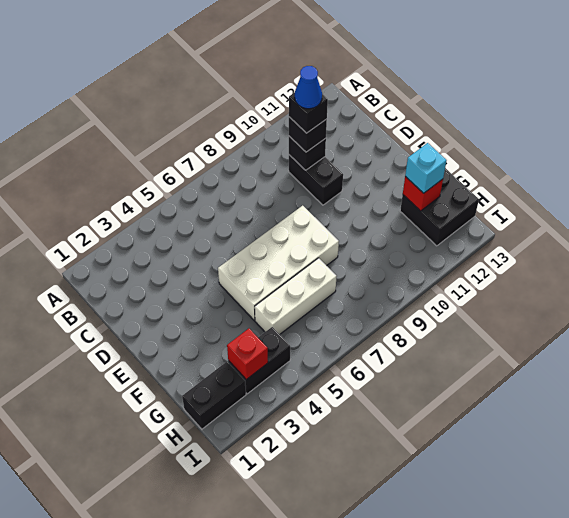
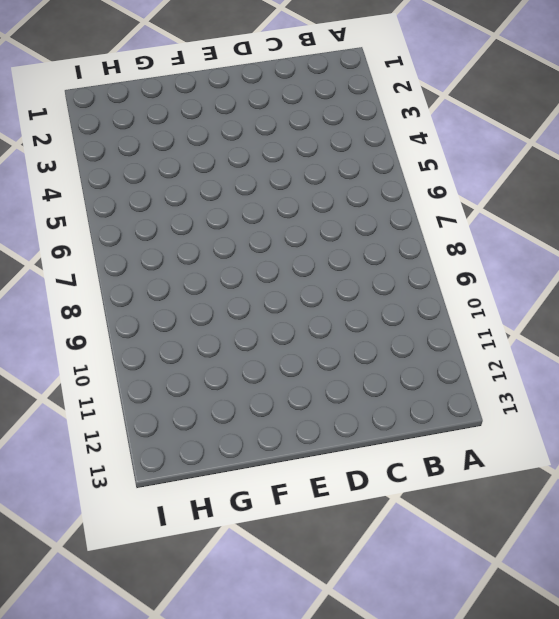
none -> black 1x2 brick [289,155,343,205]
none -> white 2x4 brick [218,206,339,320]
none -> white 1x3 brick [255,258,337,334]

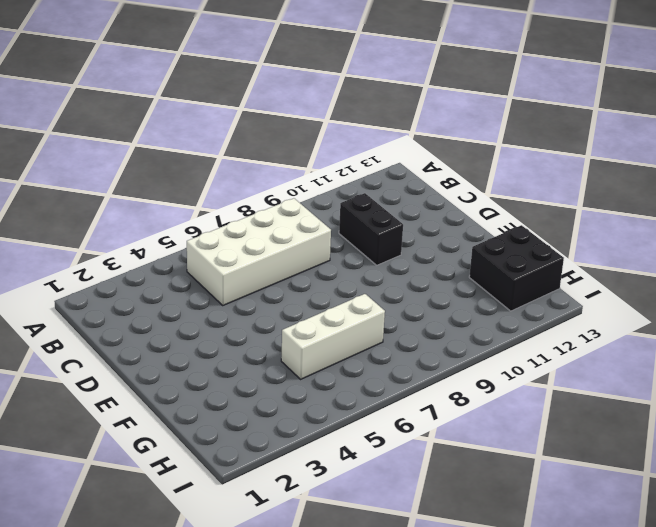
white 2x4 brick [187,198,331,305] -> white 2x4 brick moved to [218,206,339,320]
none -> black 1x2 brick [182,362,246,429]
none -> black 1x2 brick [228,327,290,394]
none -> black 1x1 brick [289,136,326,170]

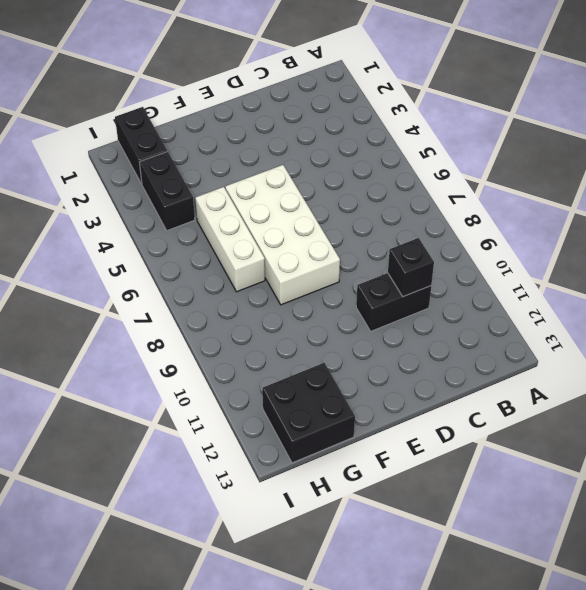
none -> red 1x1 brick [403,177,443,211]
none -> red 1x1 brick [227,329,268,380]
none -> black 1x1 brick [289,117,327,152]

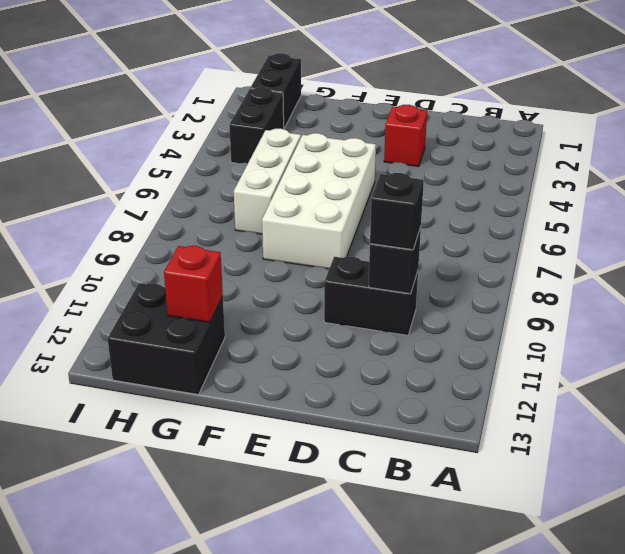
red 1x1 brick [384,105,427,167] -> red 1x1 brick moved to [227,329,268,380]
none -> cyan 1x1 brick [405,143,446,193]
none -> black 1x1 brick [289,93,328,133]
none -> blue 1x1 cone [295,66,322,109]

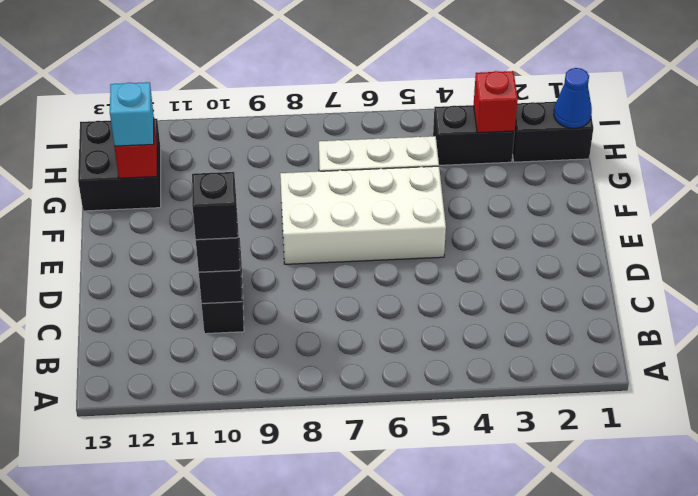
blue 1x1 cone [554,68,592,128] -> blue 1x1 cone moved to [295,66,322,109]

